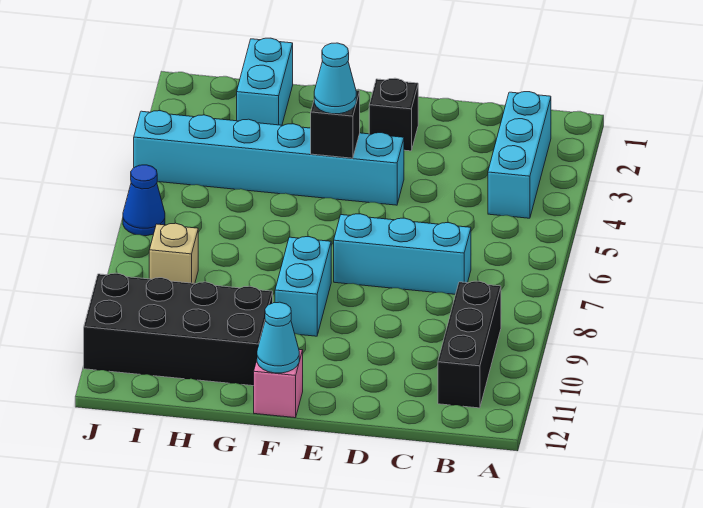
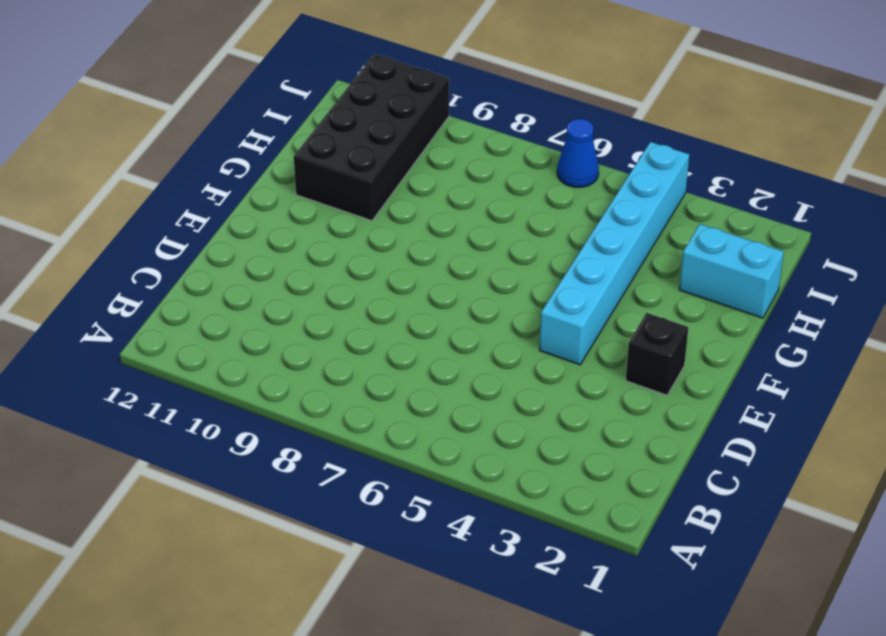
none -> cyan 1x3 brick [488,92,551,218]
none -> black 1x3 brick [438,281,501,408]
none -> cyan 1x3 brick [334,214,471,294]

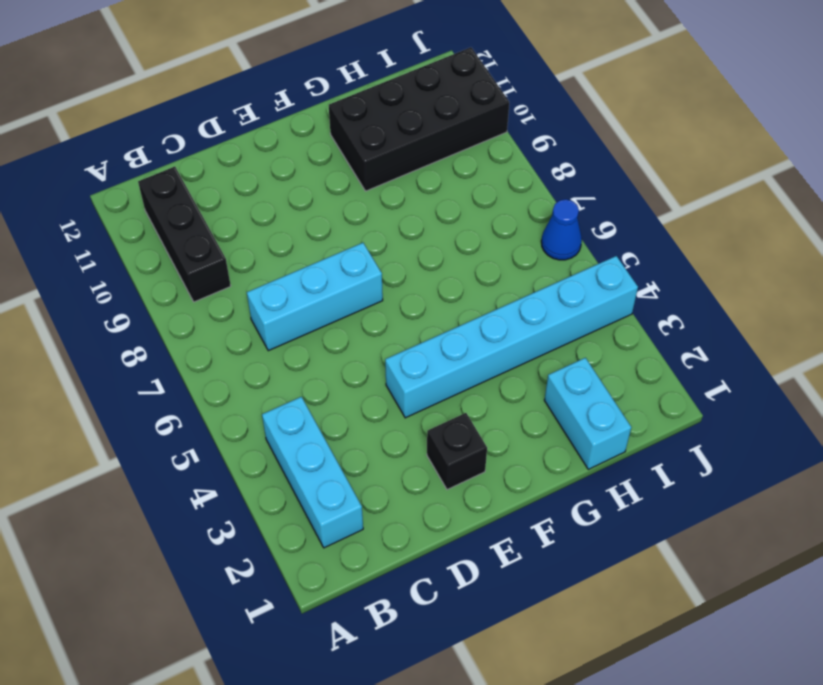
none -> cyan 1x2 brick [275,237,331,336]
none -> pink 1x1 brick [254,349,303,418]
none -> tan 1x1 brick [149,223,198,283]

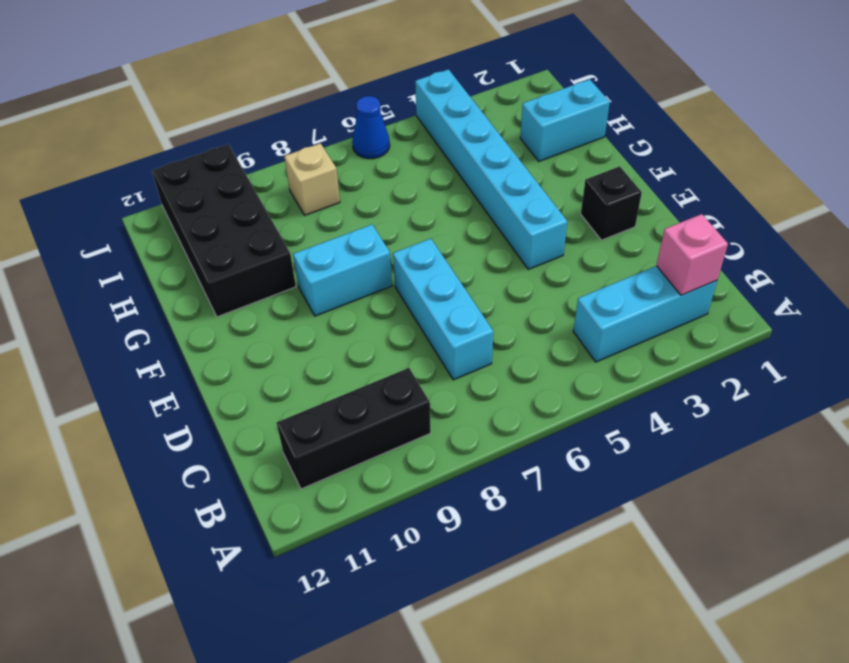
pink 1x1 brick [656,214,728,295] -> pink 1x1 brick moved to [254,349,303,418]
none -> black 1x1 brick [311,90,360,158]
none -> cyan 1x1 cone [257,302,299,373]
none -> cyan 1x1 cone [314,43,356,114]

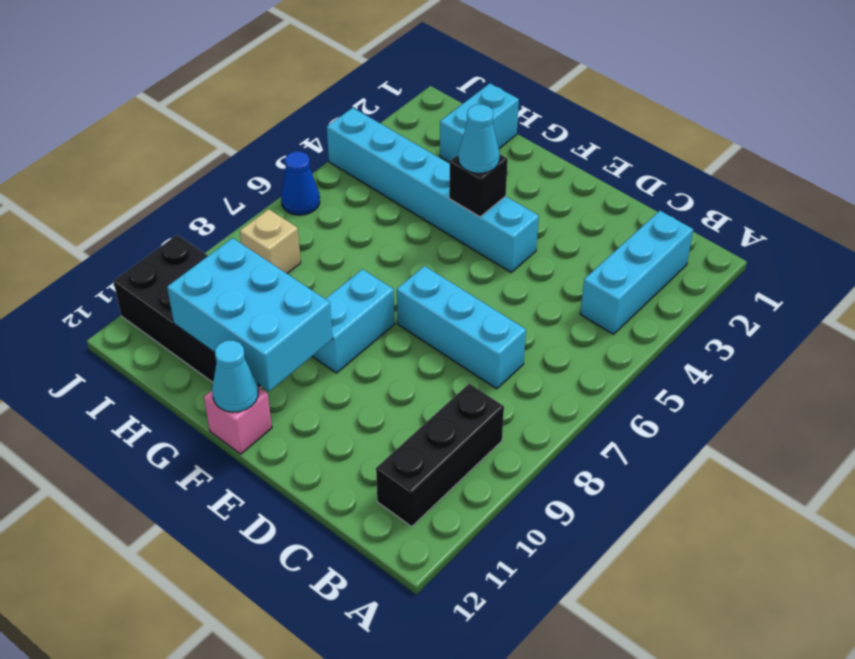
cyan 2x3 brick [167,238,333,391] -> none
none -> black 1x1 brick [369,78,418,151]

